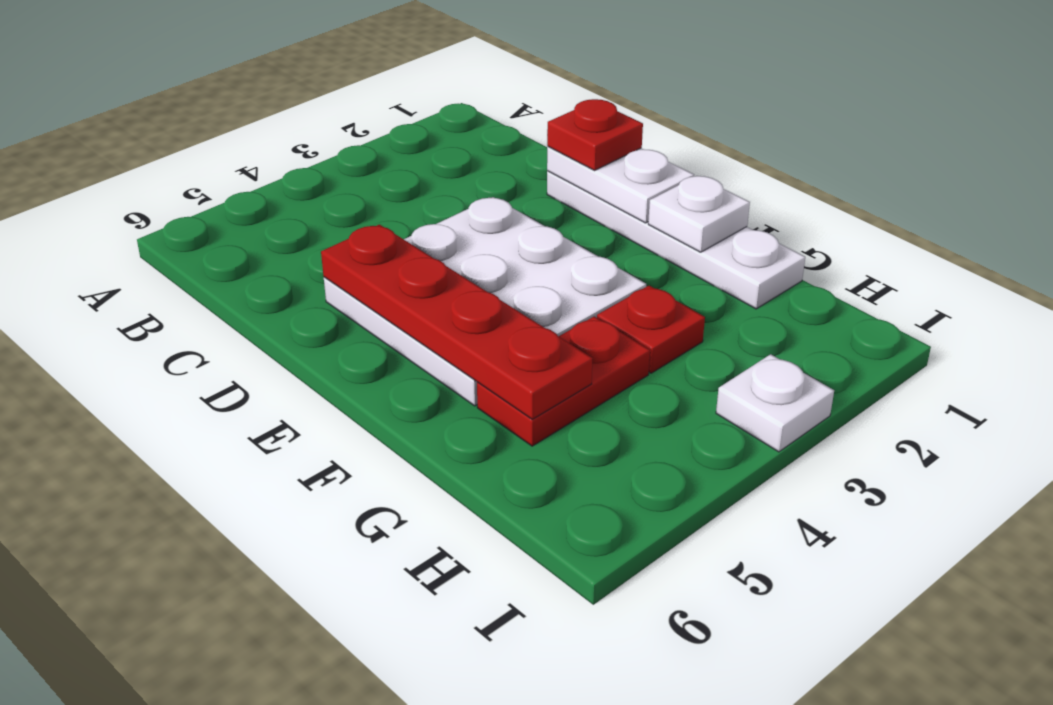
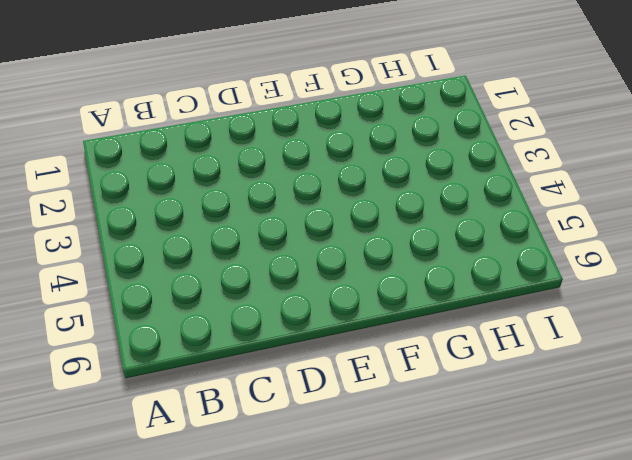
none -> white 1x4 plate [547,171,805,309]
none -> white 3x3 plate [324,197,646,406]

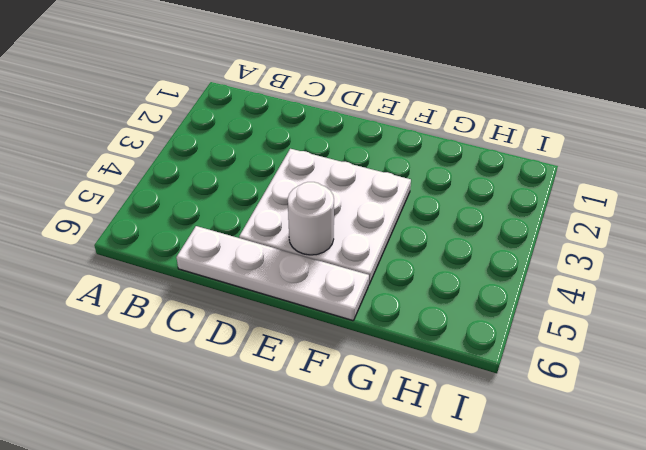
white 1x4 plate [176,226,369,321] -> white 1x4 plate moved to [547,171,805,309]
white 1x1 round brick [288,182,334,255] -> red 1x4 plate [321,225,593,419]
none -> red 1x1 plate [597,285,705,373]
none -> red 1x2 plate [477,316,650,446]

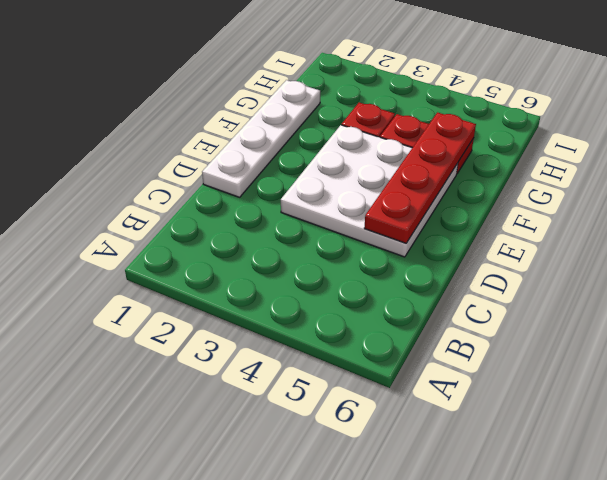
none -> white 1x1 plate [716,354,834,452]
none -> white 1x2 plate [547,147,694,223]

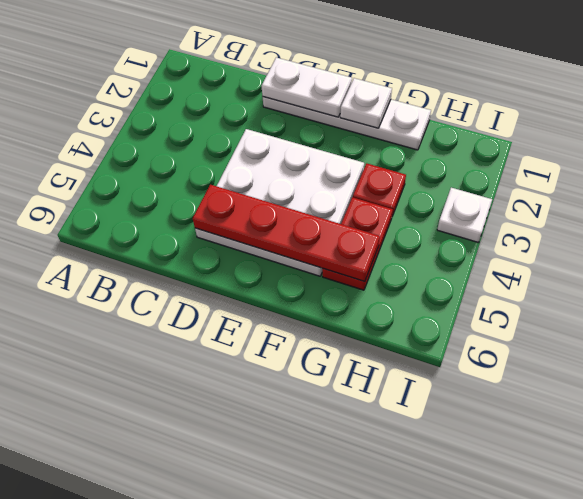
none -> red 1x1 plate [547,99,643,170]

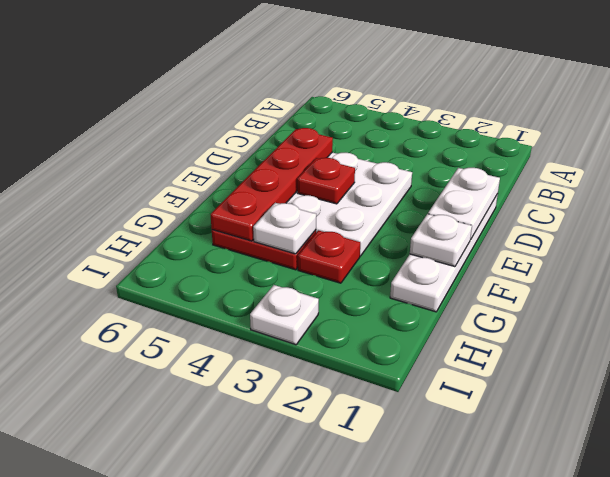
red 1x1 plate [297,158,355,204] -> red 1x1 plate moved to [547,99,643,170]
white 1x1 plate [253,203,316,254] -> none

